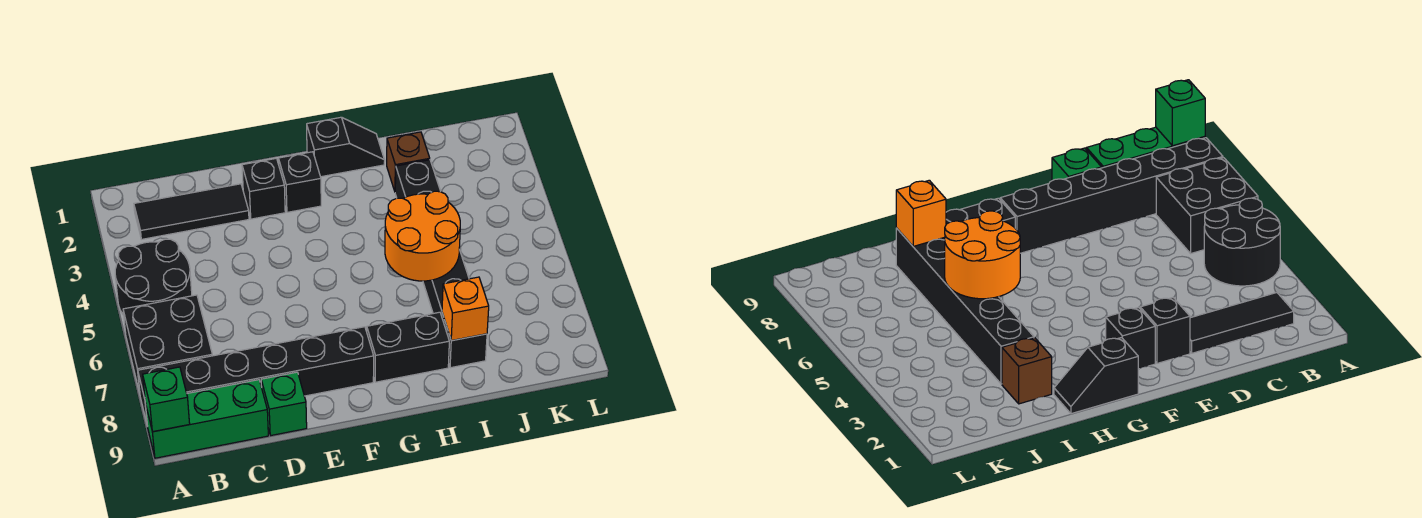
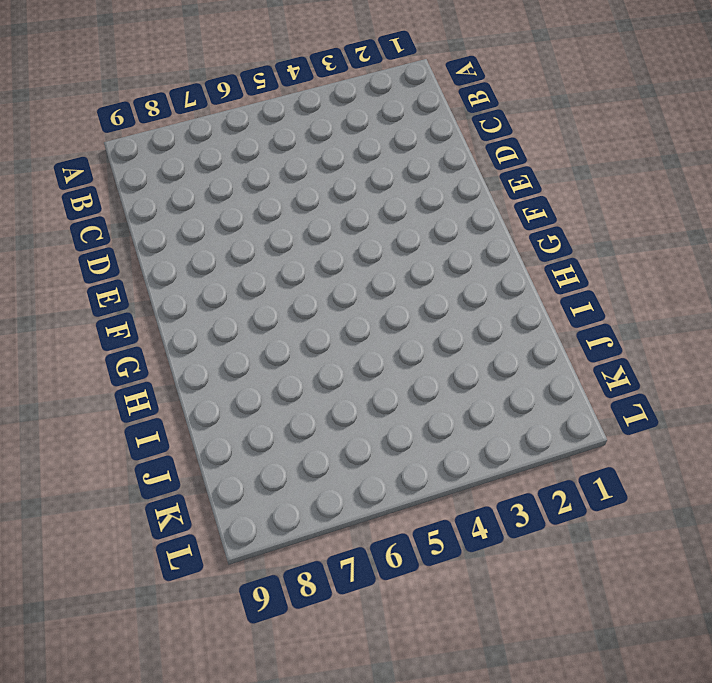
none -> black 2x2 round brick [115,239,192,315]
none -> black 2x2 brick [123,295,212,393]
none -> black 1x6 brick [138,327,374,423]

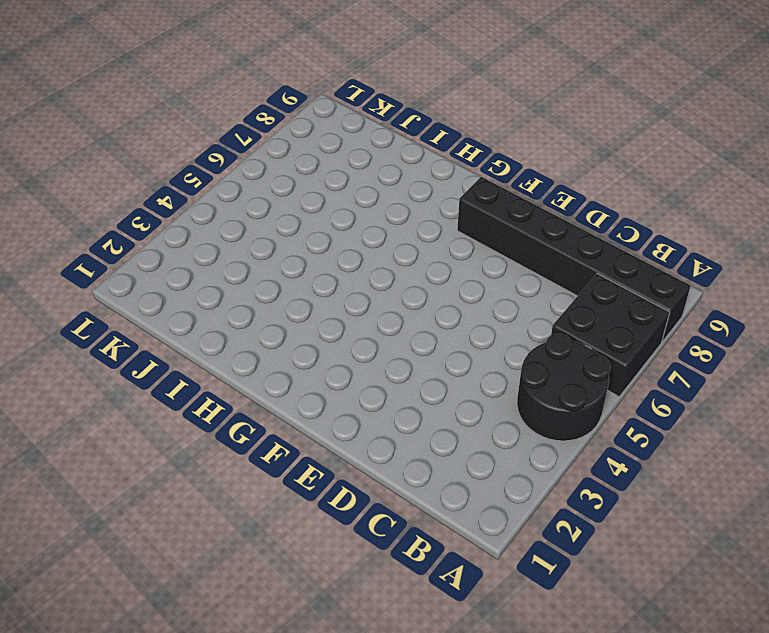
none -> green 1x3 brick [145,380,268,458]
none -> black 1x3 tile [134,184,249,239]
none -> green 1x1 brick [261,372,307,436]

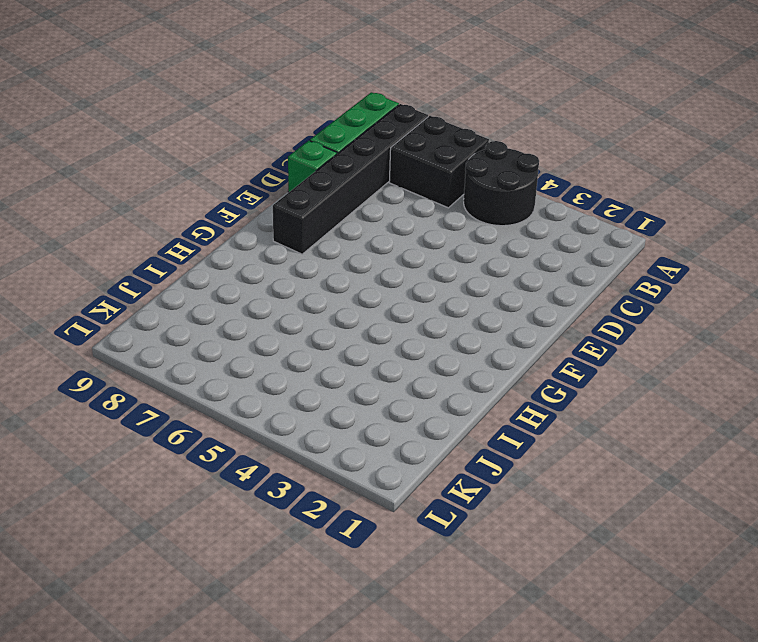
none -> black 1x3 tile [134,184,249,239]
none -> black 1x1 brick [242,158,285,219]
none -> black 1x1 brick [278,152,321,212]

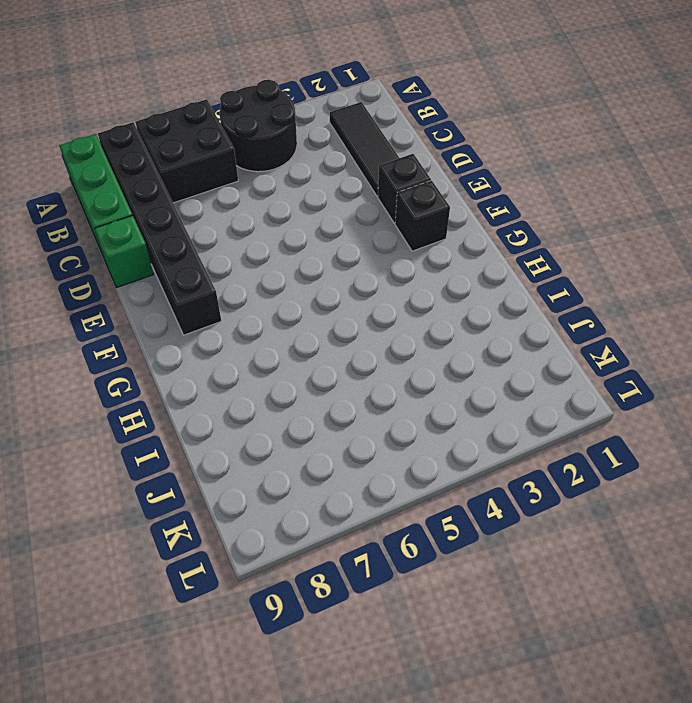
none -> black 1x2 slope [307,117,385,177]
none -> black 1x2 brick [367,312,449,382]
none -> brown 1x1 brick [387,132,430,191]

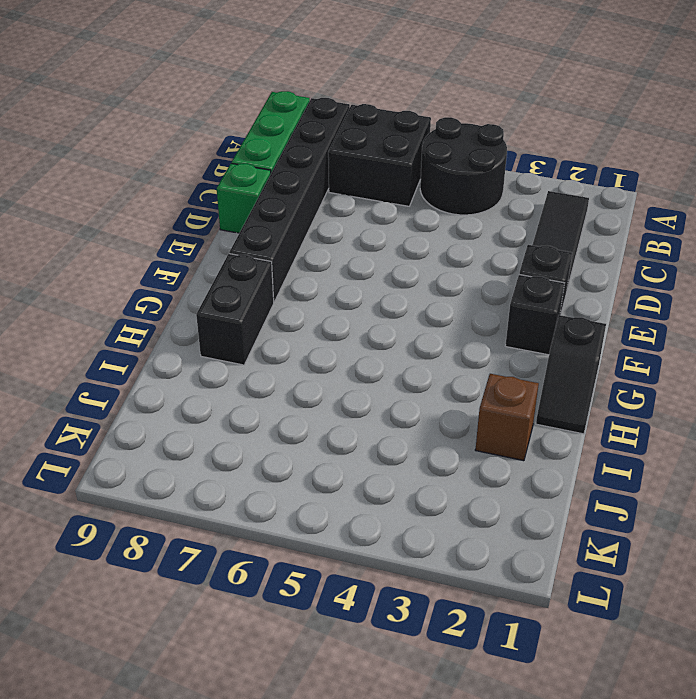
none -> black 1x6 brick [395,160,487,368]
none -> green 1x1 brick [143,367,190,432]
none -> orange 2x2 round brick [385,191,460,281]

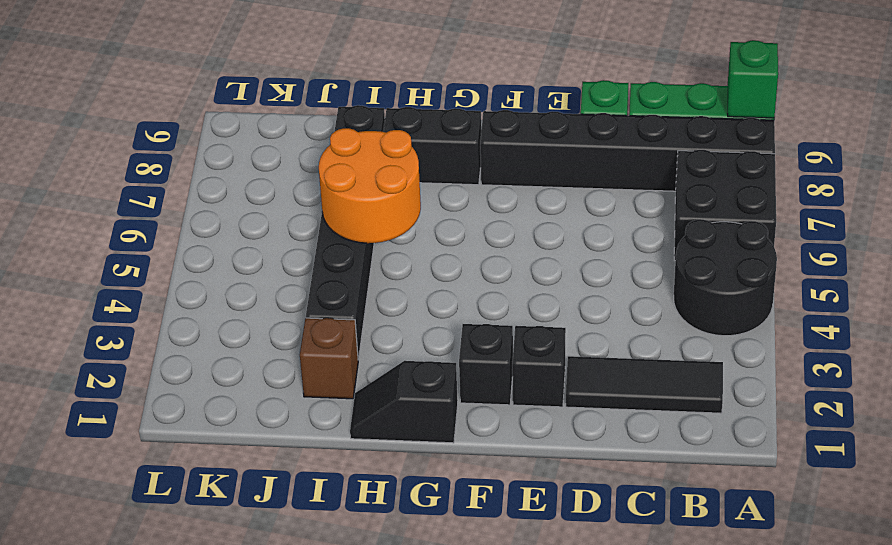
none -> orange 1x1 brick [442,277,489,341]

